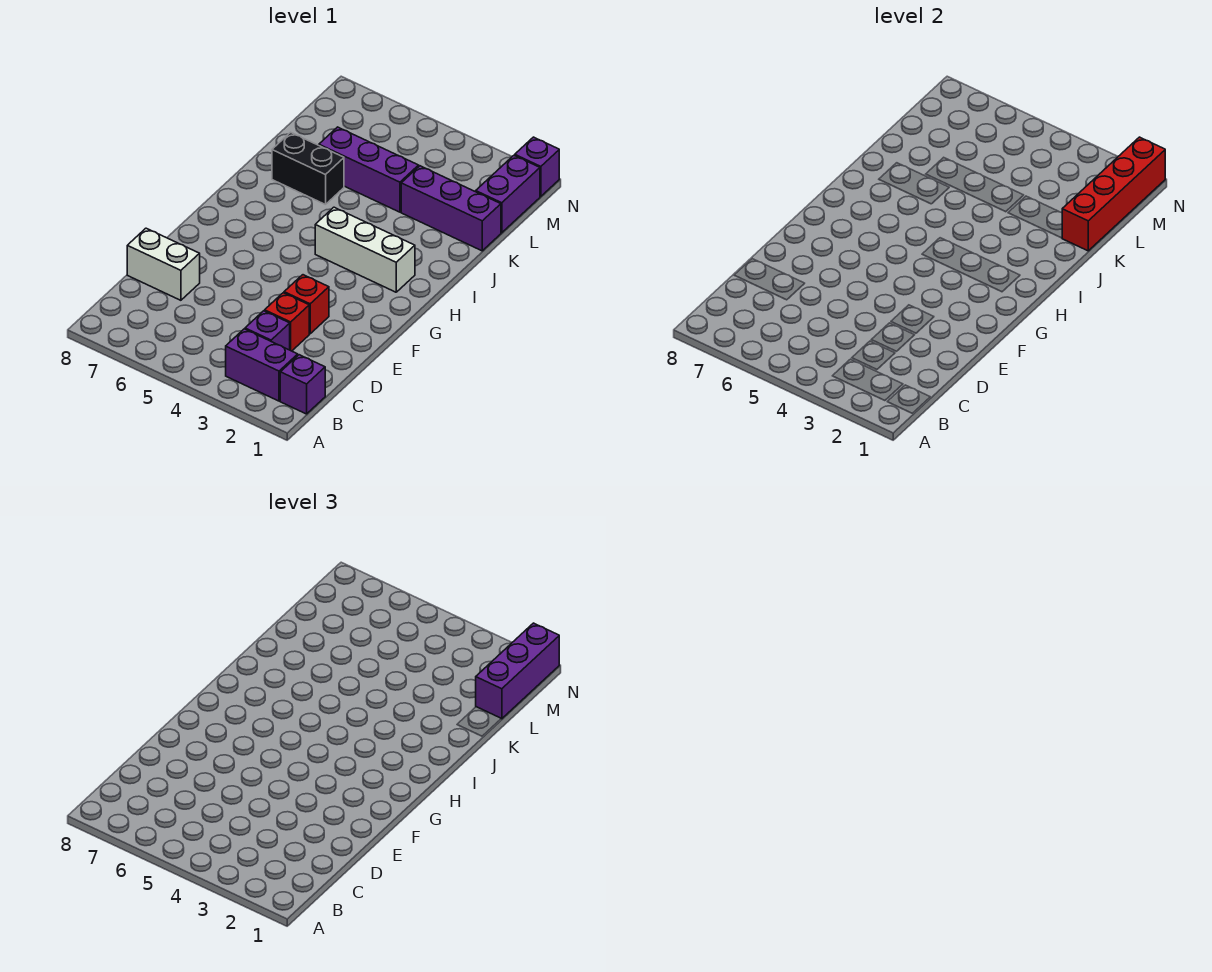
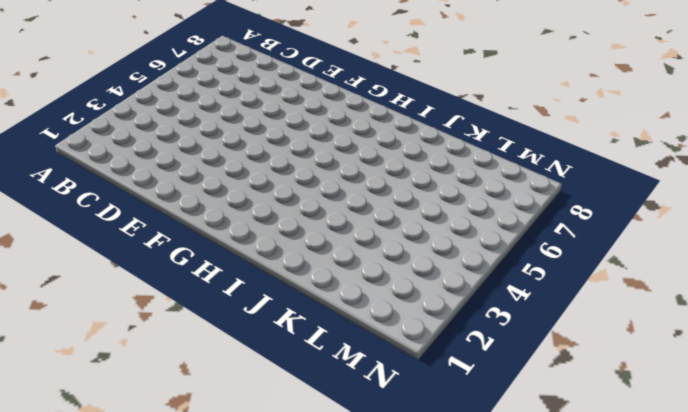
none -> purple 1x1 brick [280,355,325,414]
none -> purple 1x2 brick [226,329,298,401]
none -> purple 1x1 brick [245,311,290,350]

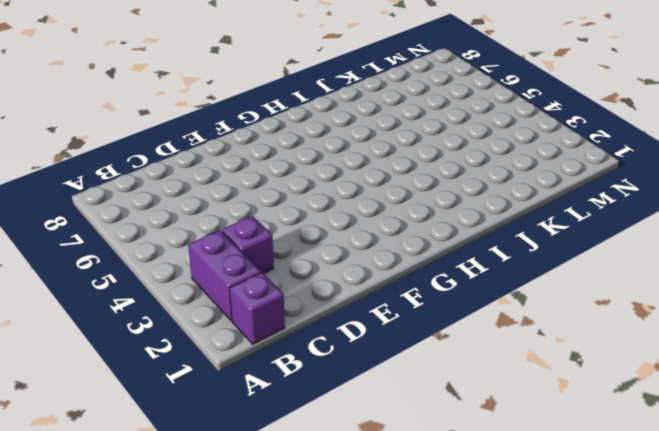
none -> red 1x1 brick [265,293,309,351]
none -> white 1x2 brick [127,228,200,300]
none -> red 1x1 brick [284,275,329,334]

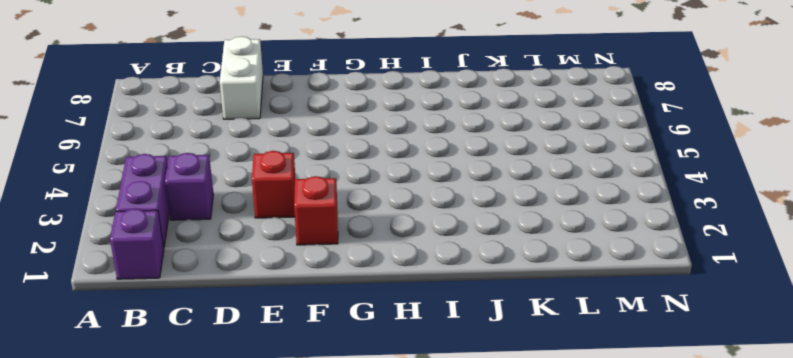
red 1x1 brick [294,176,338,245] -> red 1x1 brick moved to [265,293,309,351]
none -> white 1x3 brick [315,207,415,292]
none -> black 1x2 brick [272,132,344,205]
none -> purple 1x3 brick [401,166,501,251]

